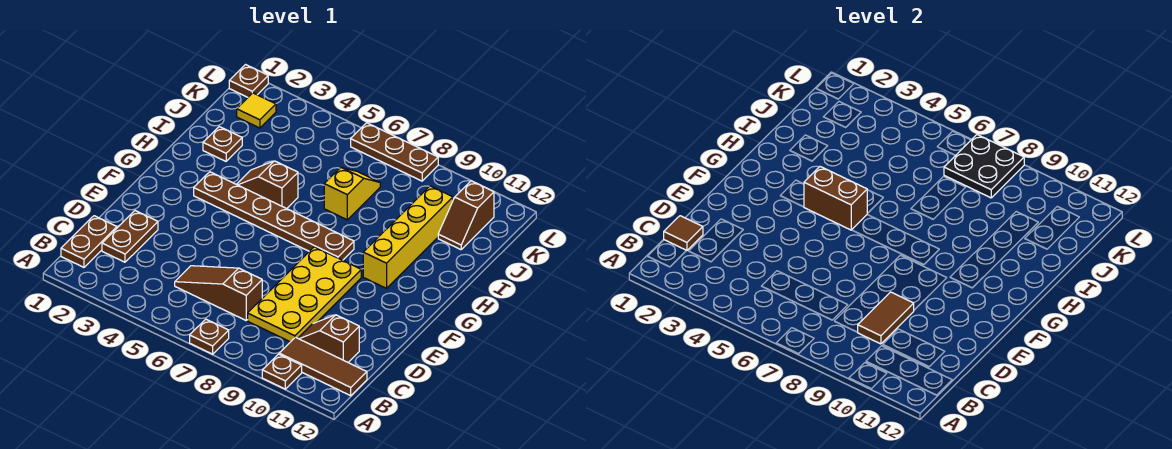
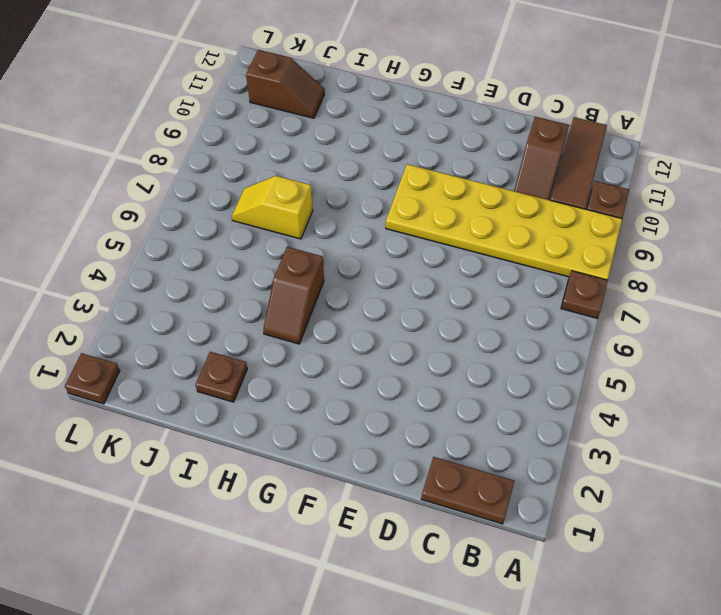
yellow 2x6 plate [386,164,622,280] -> yellow 2x4 plate [248,247,361,342]
none -> brown 1x2 plate [102,211,158,262]
none -> brown 1x3 slope [175,266,262,320]
none -> brown 1x6 plate [194,172,354,260]

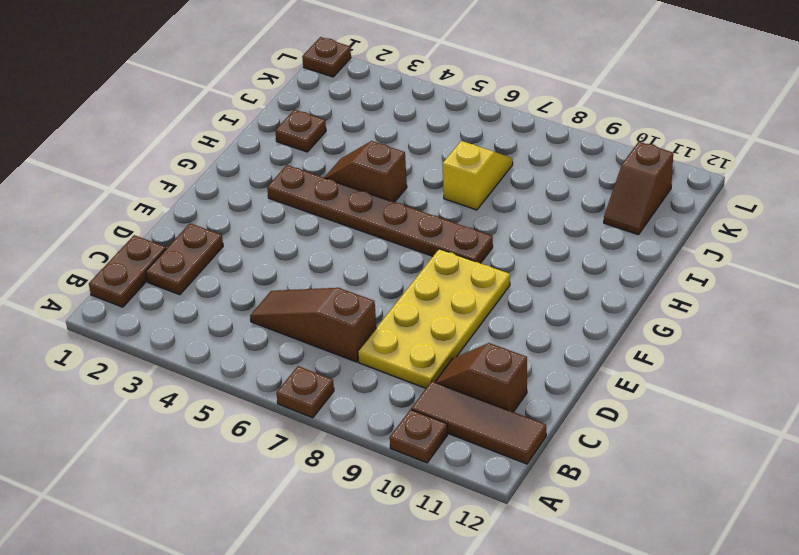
none -> yellow 1x4 brick [363,186,453,288]
none -> yellow 1x1 tile [237,93,276,128]
none -> brown 1x3 plate [351,123,438,181]

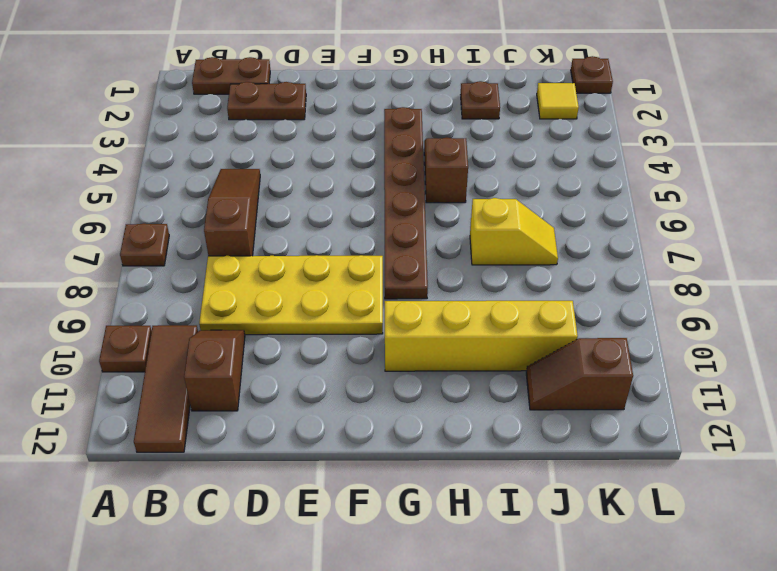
none -> brown 1x3 plate [351,123,438,181]
none -> brown 1x1 tile [664,216,703,251]
none -> brown 1x2 tile [858,292,914,344]

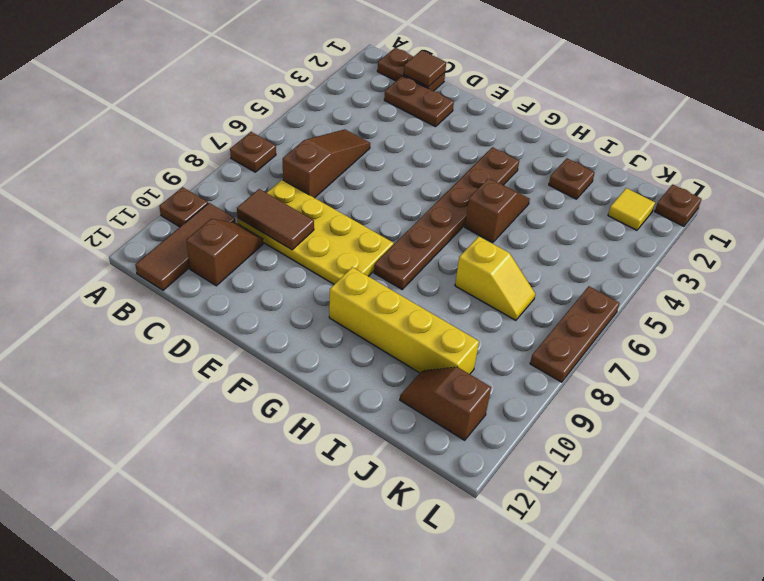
none -> brown 1x2 brick [804,167,867,230]
none -> black 2x2 plate [944,135,1024,198]

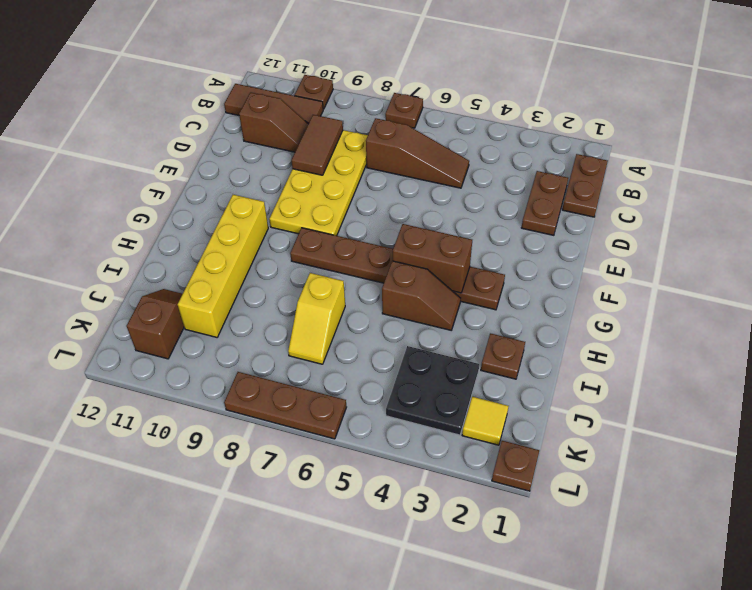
black 2x2 plate [386,346,479,435] -> black 2x2 plate moved to [944,135,1024,198]
none -> brown 1x1 tile [664,216,703,251]

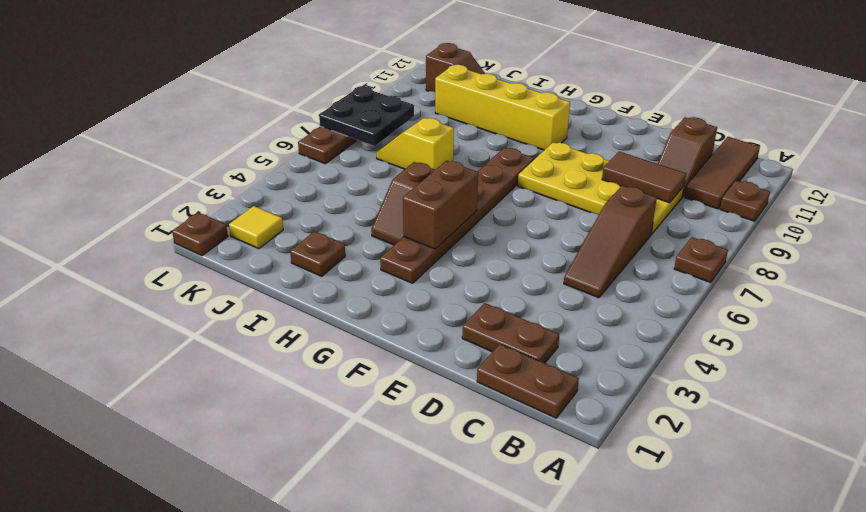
none -> brown 1x1 tile [664,216,703,251]

